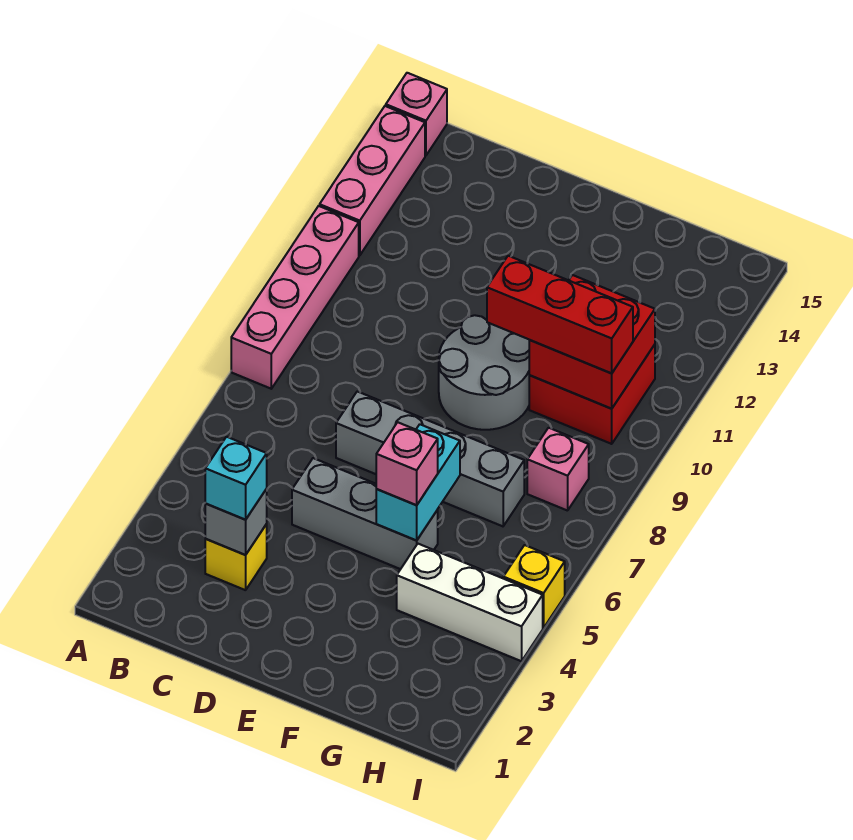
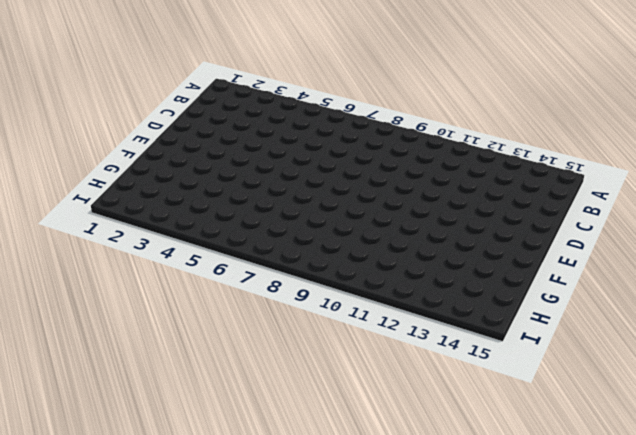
none -> pink 1x4 brick [231,206,359,389]
none -> pink 1x3 brick [320,106,425,256]
none -> pink 1x1 brick [386,73,447,155]

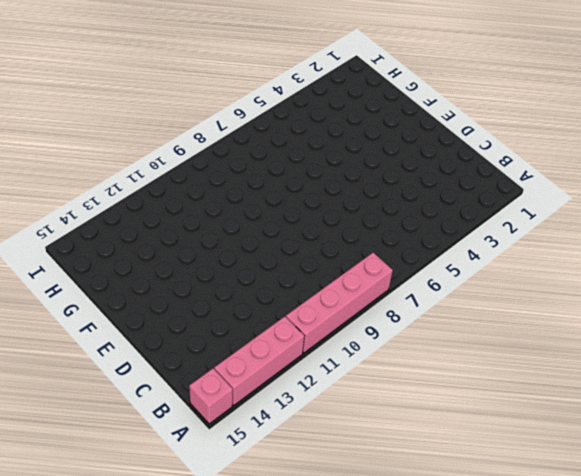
none -> yellow 1x1 brick [205,524,267,590]
none -> grey 1x3 brick [292,458,438,569]
none -> grey 1x4 brick [336,391,524,526]

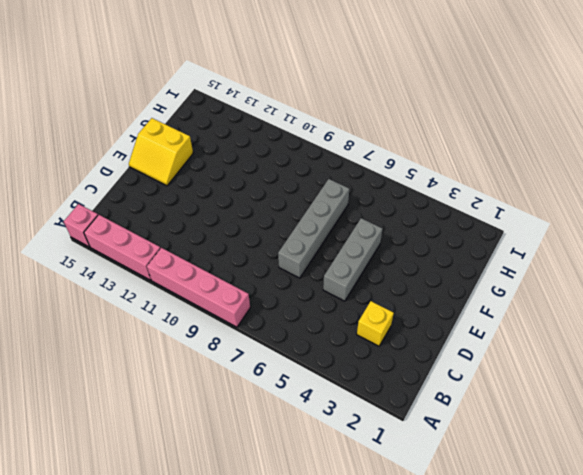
yellow 2x2 slope [129,118,193,186] -> none
none -> grey 2x2 round brick [439,315,529,430]
none -> white 1x3 brick [397,544,543,661]
none -> red 2x2 brick [529,345,655,444]

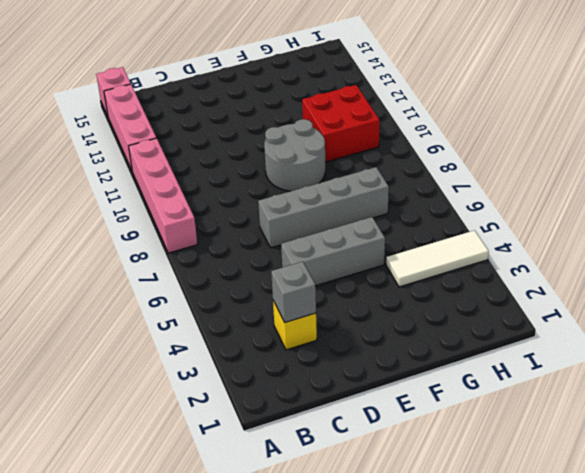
white 1x3 tile [386,230,489,287] -> white 1x3 brick [397,544,543,661]
none -> pink 1x1 brick [527,428,589,511]
none -> yellow 1x1 brick [503,545,565,628]
none -> cyan 1x2 brick [376,424,460,541]

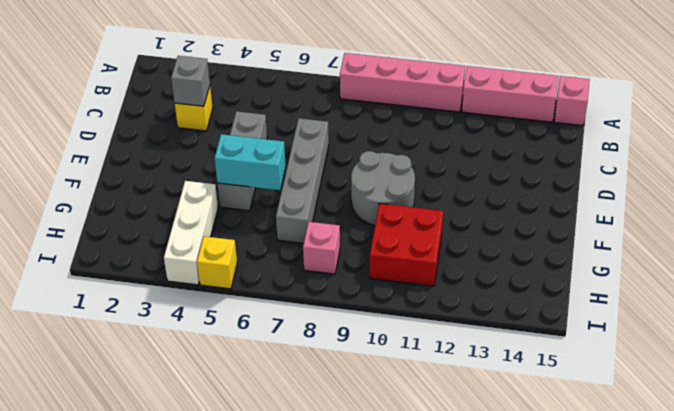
none -> red 2x2 brick [529,275,655,409]
none -> cyan 1x1 brick [205,437,267,520]
none -> pink 1x1 brick [376,422,438,505]

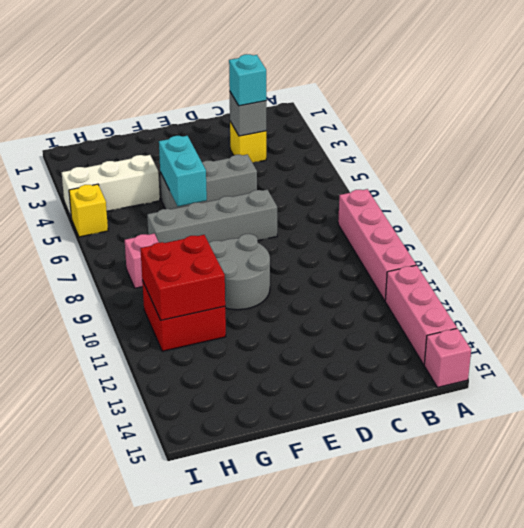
none -> pink 1x1 brick [376,422,438,505]
none -> red 1x3 brick [487,256,633,373]

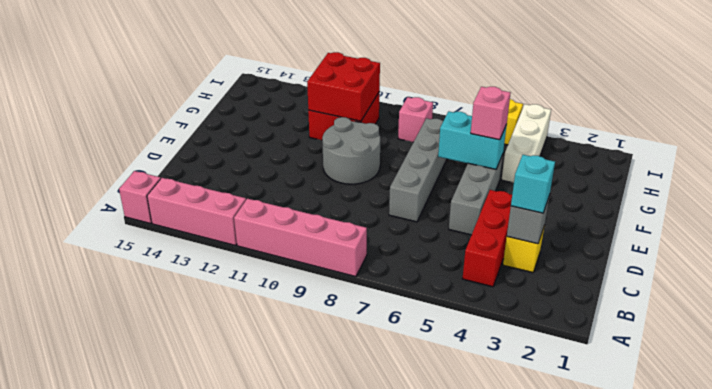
red 1x3 brick [463,190,512,287] -> red 1x3 brick moved to [487,256,633,373]

